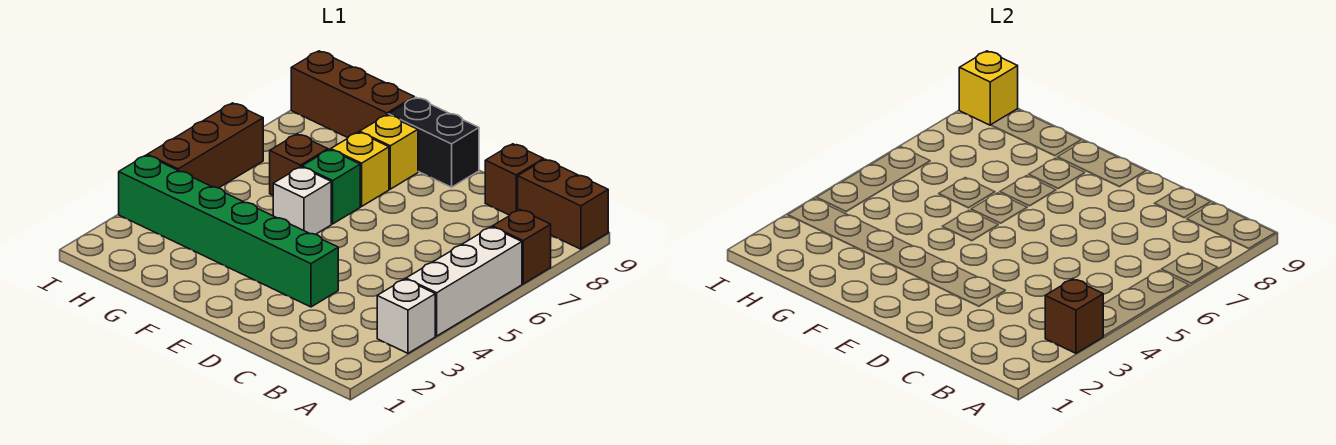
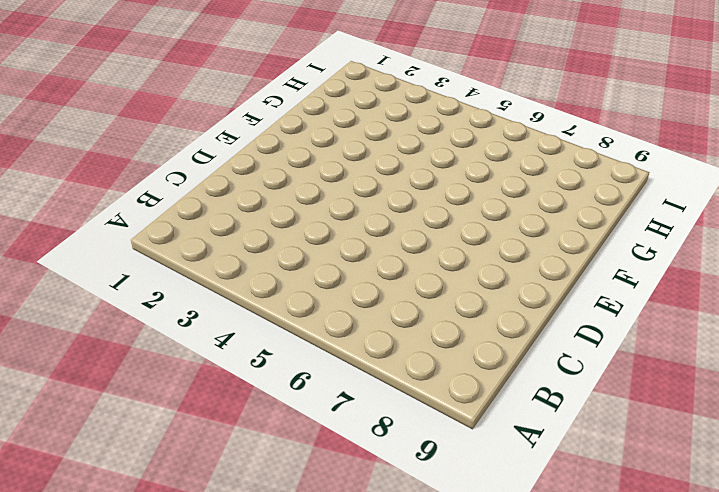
none -> white 1x1 brick [377,279,435,353]
none -> white 1x3 brick [406,227,522,336]
none -> brown 1x1 brick [492,210,551,284]

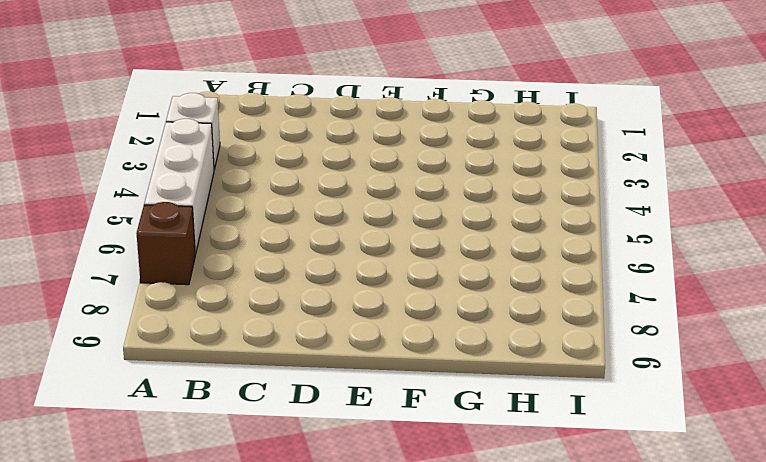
none -> brown 1x2 brick [518,159,608,249]
none -> brown 1x1 brick [485,144,544,215]
none -> green 1x6 brick [119,155,338,307]

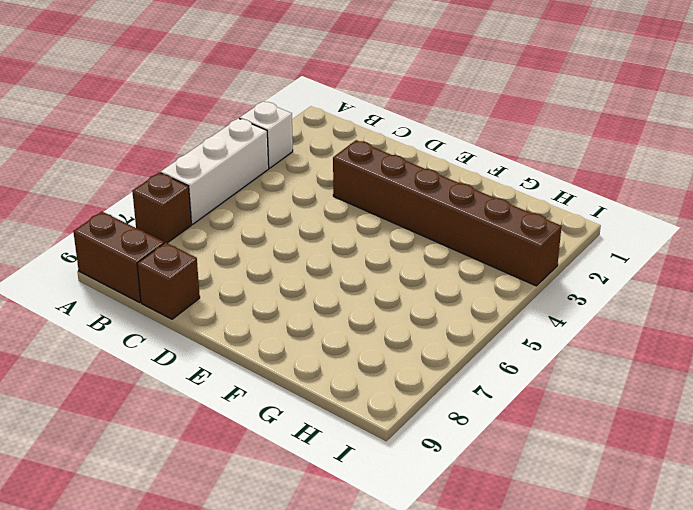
brown 1x6 brick [333,140,562,286] -> green 1x6 brick [119,155,338,307]
none -> black 1x2 brick [388,98,479,187]
none -> white 1x1 brick [273,167,331,235]
none -> green 1x1 brick [302,150,360,224]

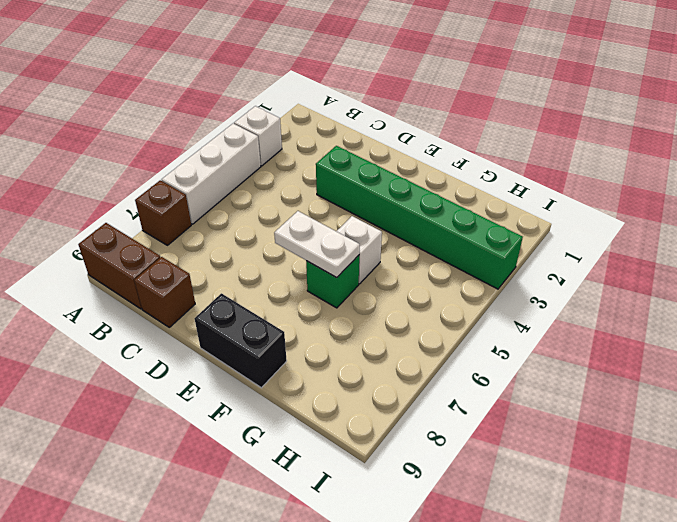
white 1x2 plate [274,211,360,277] -> none
none -> yellow 1x1 brick [331,132,389,206]
none -> yellow 1x1 brick [360,115,418,189]
none -> brown 1x1 brick [270,134,328,195]

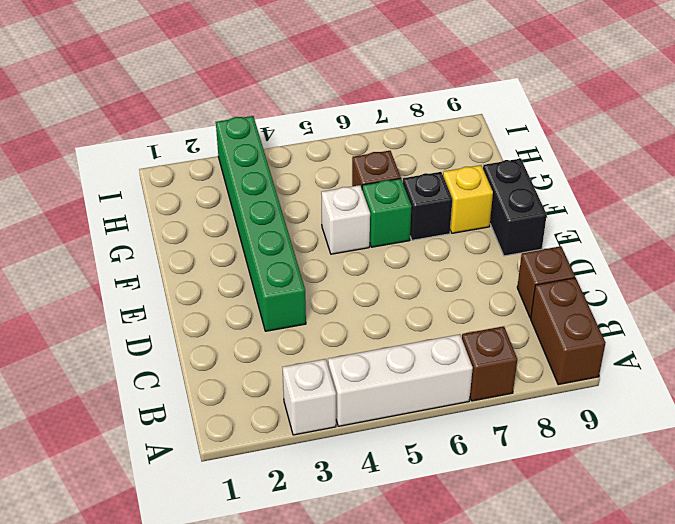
black 1x1 brick [403,172,452,240] -> yellow 1x1 brick [331,132,389,206]
none -> brown 1x3 brick [291,51,414,138]
none -> brown 1x3 brick [147,103,263,188]
none -> brown 1x1 brick [1045,279,1103,353]

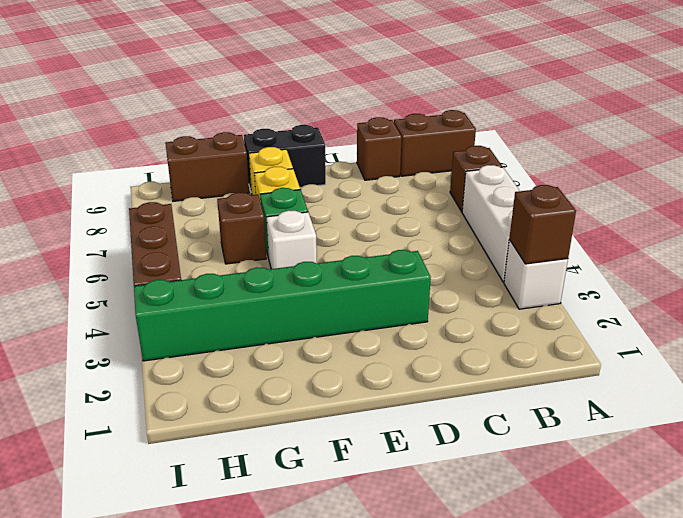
brown 1x2 brick [165,132,249,201] -> brown 1x3 brick [291,51,414,138]
none -> yellow 1x1 brick [959,51,1018,125]

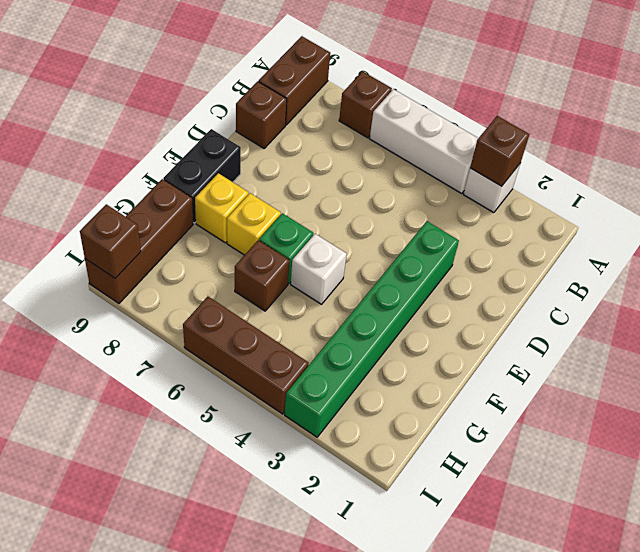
brown 1x1 brick [80,204,141,278] -> yellow 1x1 brick [959,51,1018,125]

